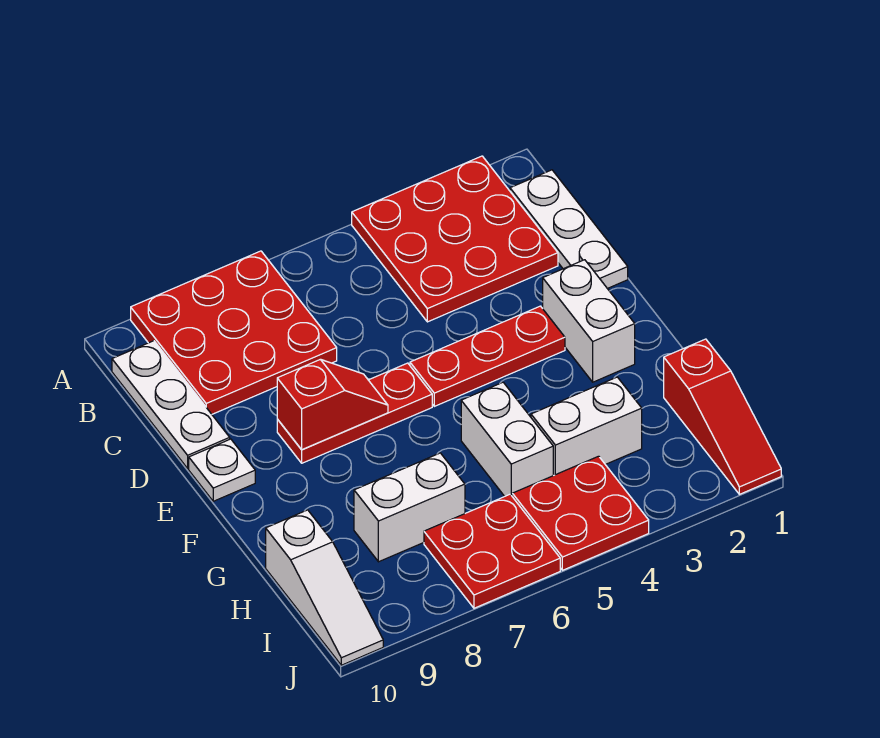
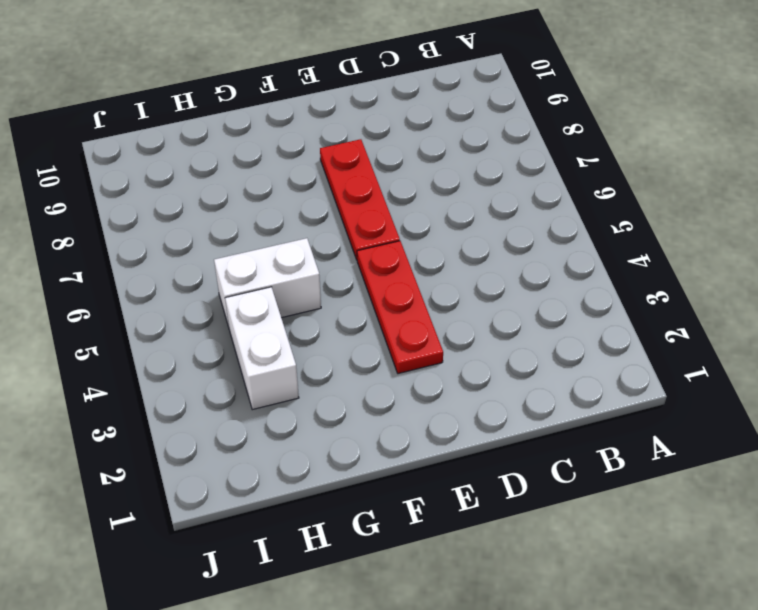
none -> red 3x3 plate [352,156,558,322]
none -> red 3x3 plate [131,251,337,414]
none -> white 1x3 plate [510,170,628,289]

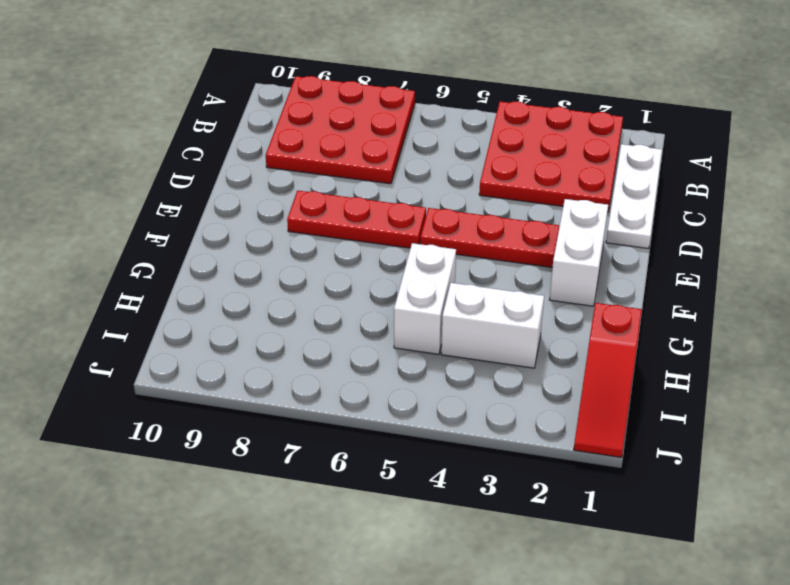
none -> white 1x3 plate [112,341,230,468]
none -> white 1x1 plate [189,439,255,501]
none -> white 1x2 brick [354,453,465,562]

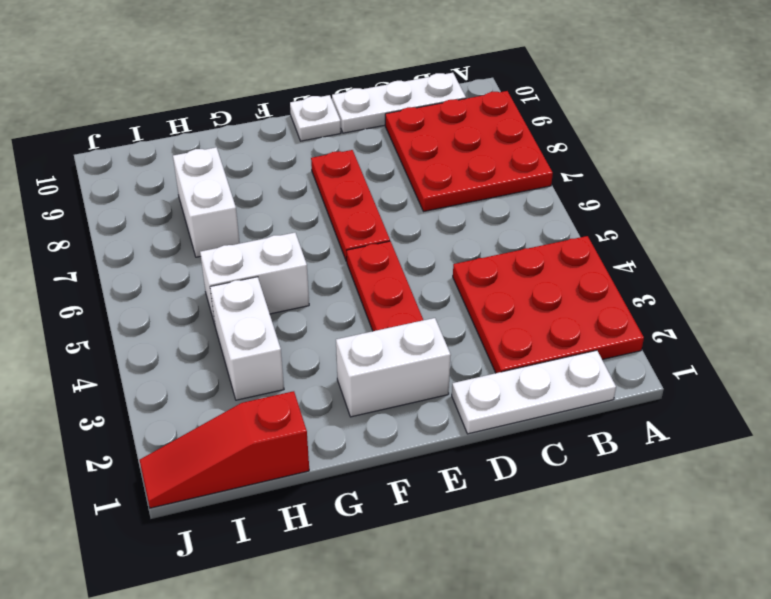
none -> white 1x3 slope [266,510,383,665]
none -> red 2x2 plate [512,456,649,570]
none -> red 2x2 plate [424,494,560,608]

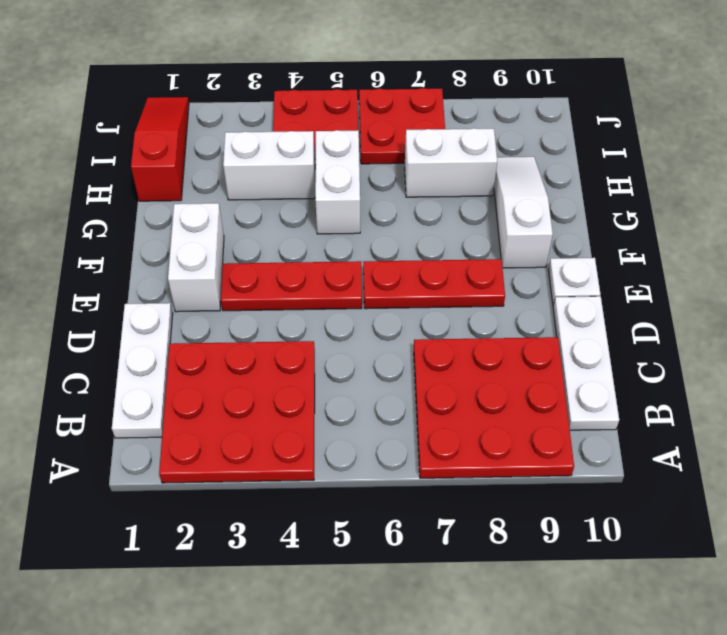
white 1x3 slope [494,157,553,268] -> white 1x3 slope moved to [266,510,383,665]
none -> red 1x2 slope [277,359,388,450]

